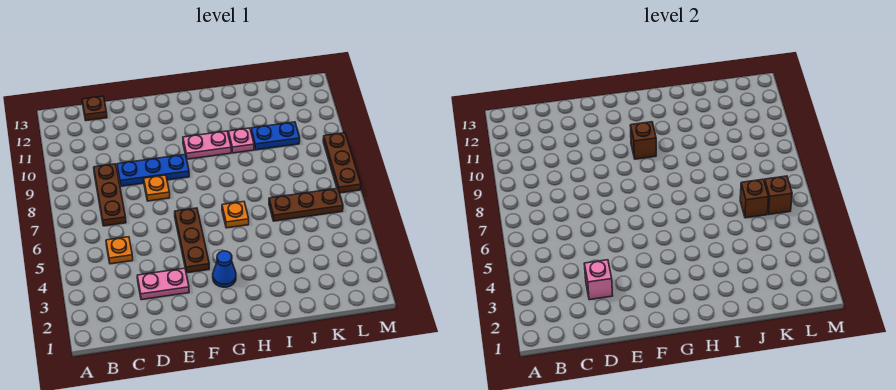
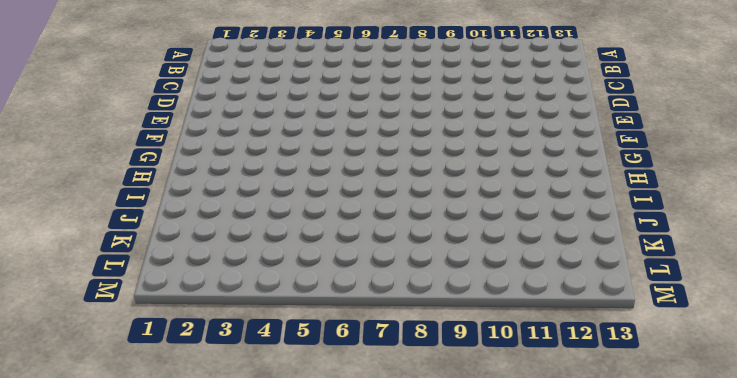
none -> orange 1x1 plate [106,237,133,264]
none -> brown 1x3 plate [94,164,126,226]
none -> brown 1x1 plate [82,96,107,121]

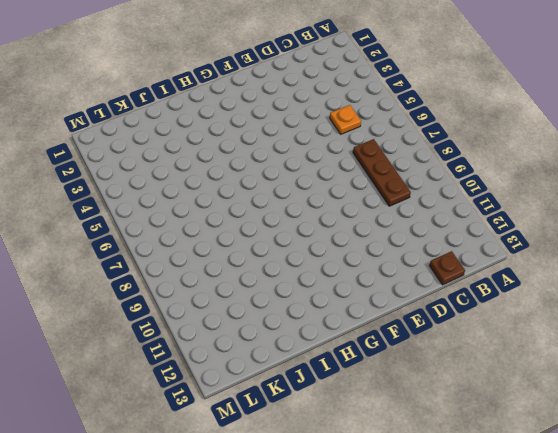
none -> pink 1x2 plate [137,268,189,300]
none -> blue 1x3 plate [117,154,189,186]
none -> orange 1x1 plate [144,175,170,201]

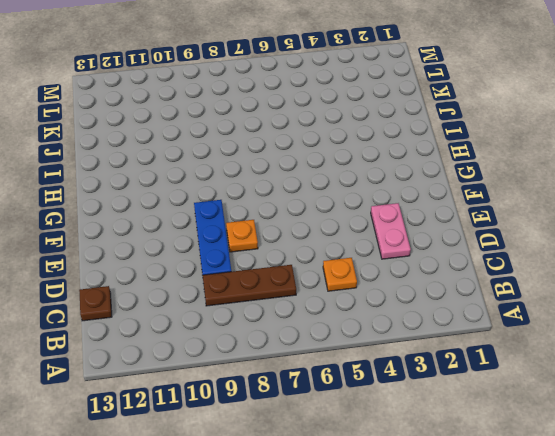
none -> brown 1x3 plate [175,208,209,273]
none -> blue 1x1 cone [213,251,236,287]
none -> pink 1x2 plate [183,131,231,159]

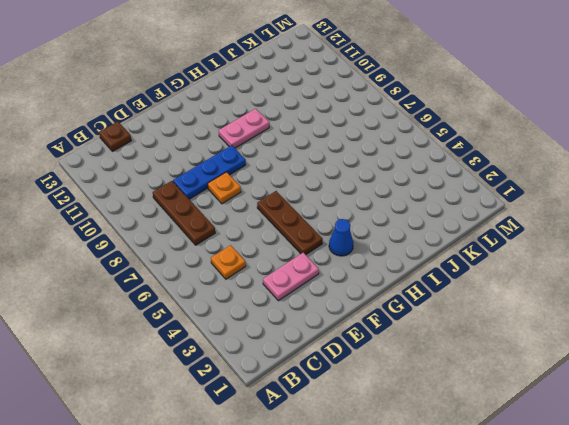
none -> orange 1x1 plate [222,202,249,228]
none -> pink 1x1 plate [228,128,254,153]
none -> brown 1x3 plate [269,188,343,221]

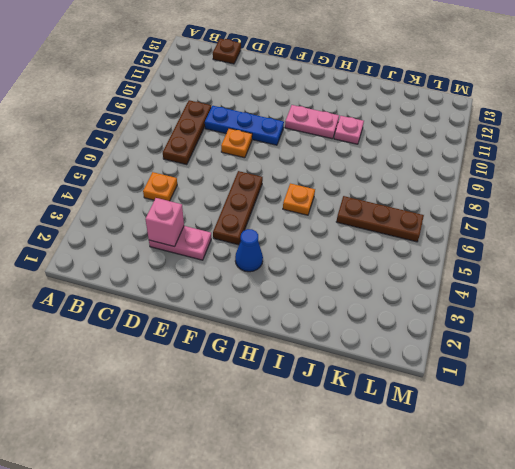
none -> blue 1x2 plate [251,122,300,150]
none -> brown 1x3 plate [323,133,361,193]
none -> brown 1x1 brick [630,122,656,159]

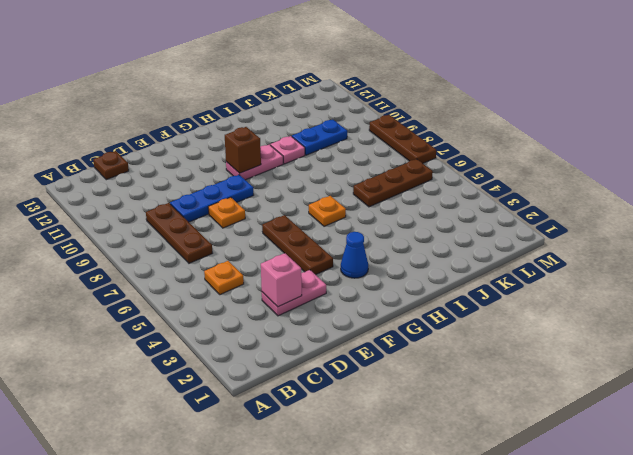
none -> brown 1x1 brick [740,179,769,218]
none -> brown 1x1 brick [765,176,792,214]

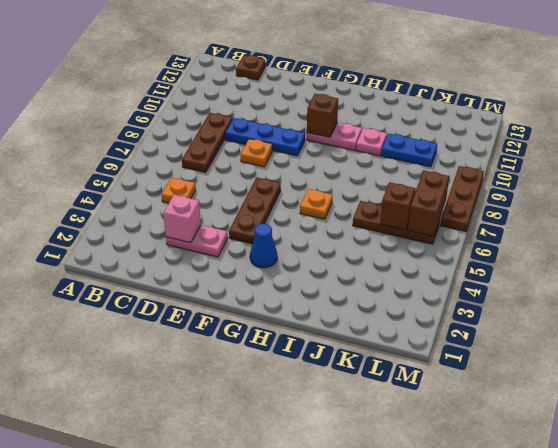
brown 1x2 brick [408,170,449,236] -> brown 1x1 brick [765,176,792,214]

